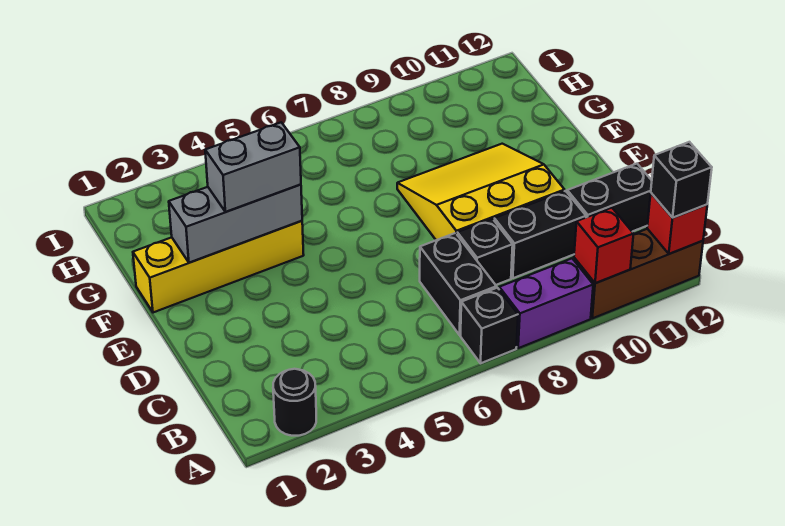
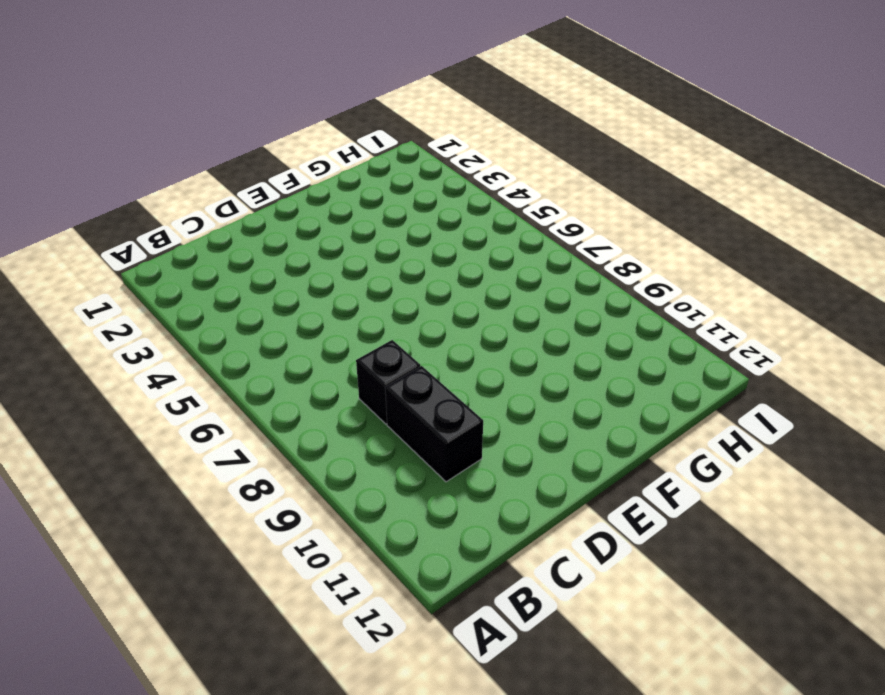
none -> black 1x1 round brick [273,369,316,436]
none -> black 1x1 brick [461,288,518,363]
none -> purple 1x2 brick [499,259,593,348]

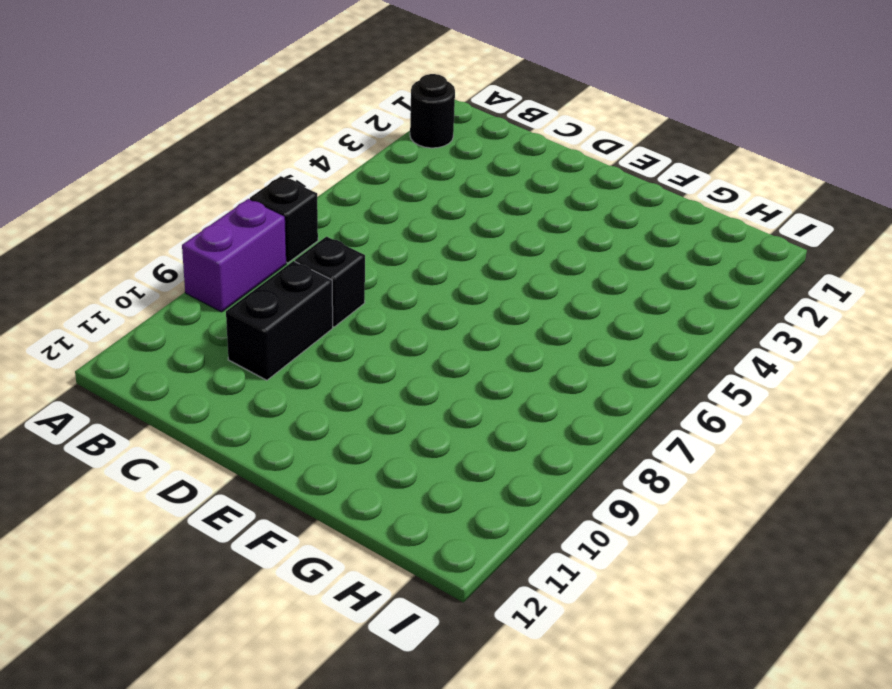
none -> brown 1x3 brick [574,229,703,318]
none -> black 1x2 brick [420,233,496,335]
none -> black 1x2 brick [567,164,652,232]

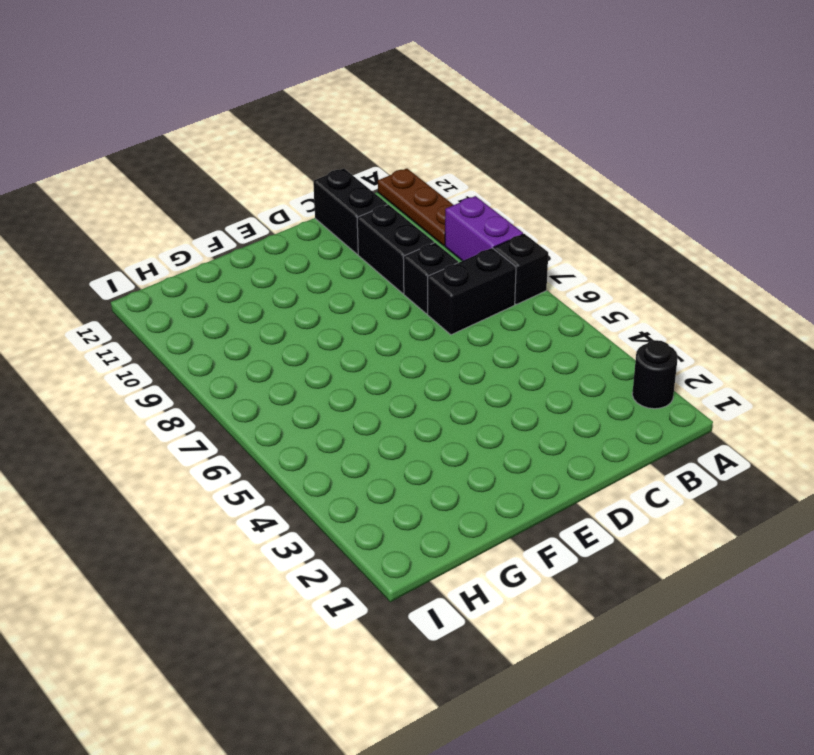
brown 1x3 plate [378,169,453,246] -> brown 1x3 brick [574,229,703,318]
none -> yellow 3x3 slope [397,144,565,240]
none -> yellow 1x4 brick [133,221,304,313]
none -> red 1x1 brick [574,208,634,283]

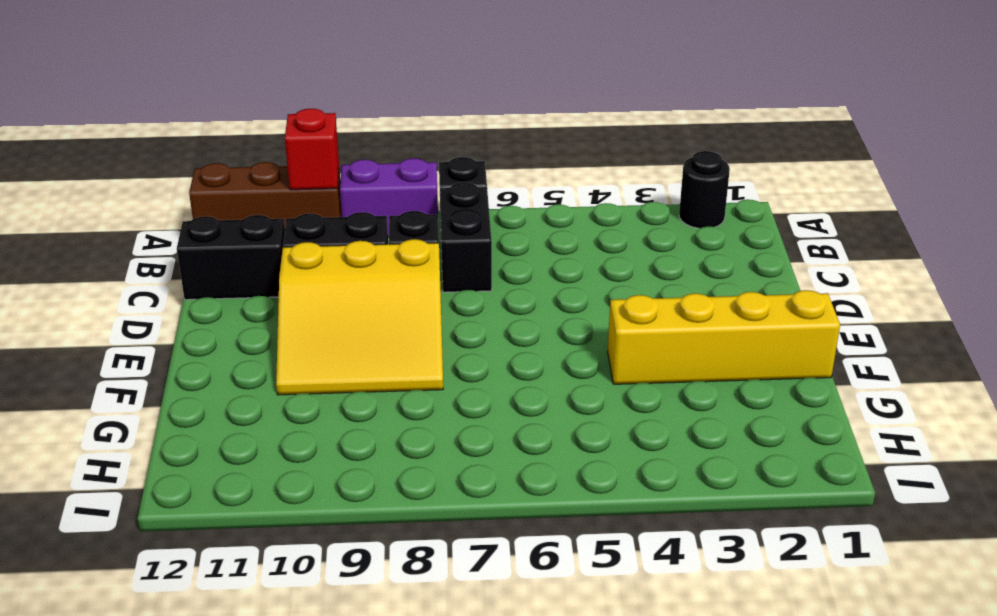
none -> red 1x1 brick [647,193,707,254]
none -> grey 1x3 brick [169,185,302,263]
none -> black 1x1 brick [651,142,712,218]

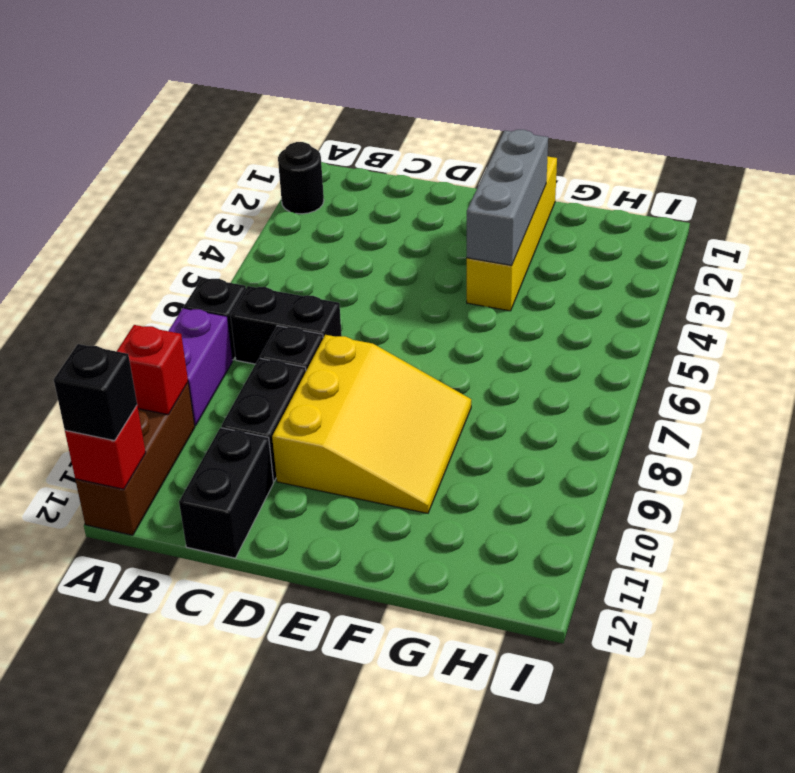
none -> grey 1x2 brick [205,122,301,212]

